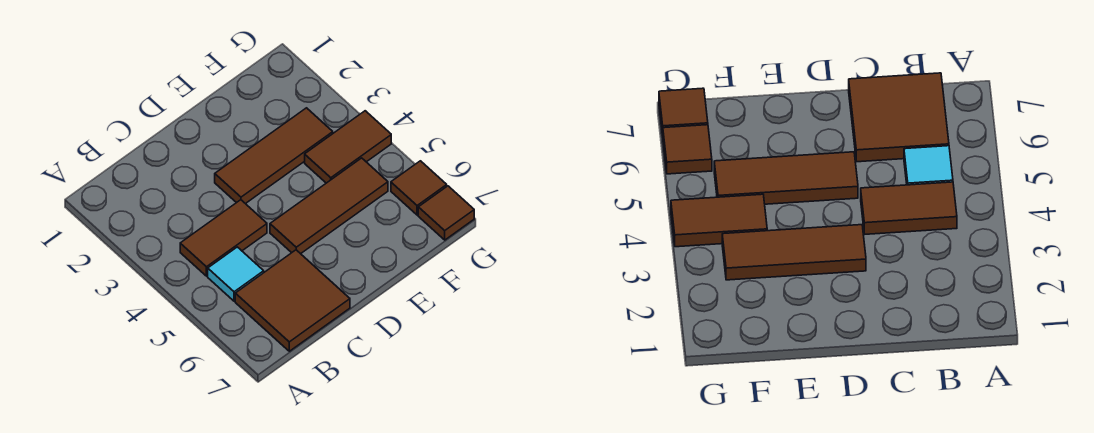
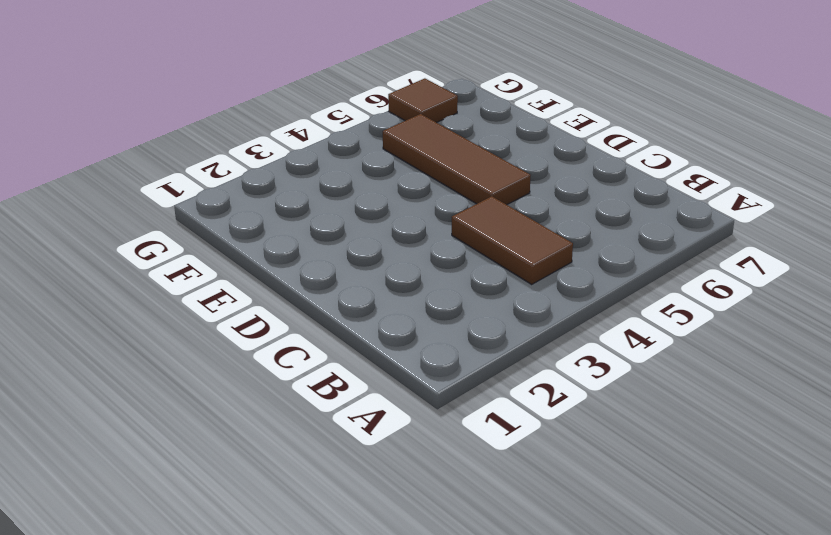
none -> cyan 1x1 tile [208,247,264,301]
none -> brown 2x2 tile [235,250,350,351]

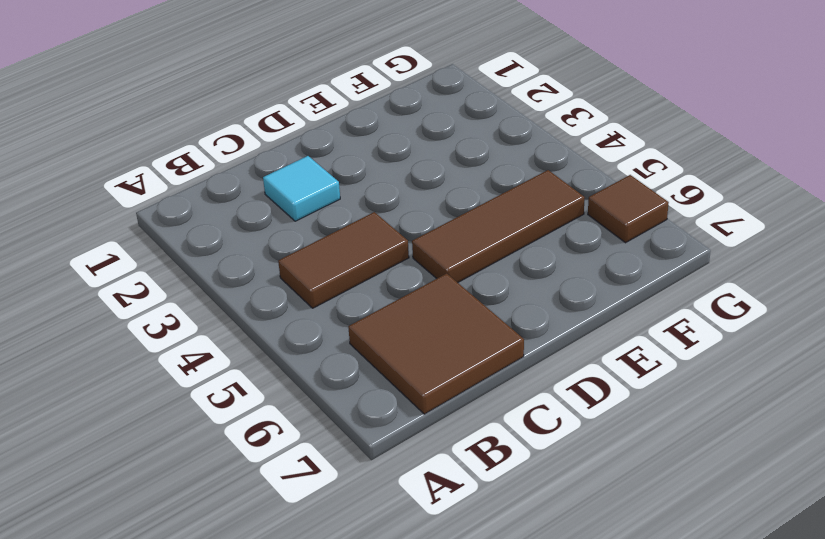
cyan 1x1 tile [263,156,340,221] -> cyan 1x1 tile moved to [208,247,264,301]
none -> brown 1x3 tile [215,108,333,204]
none -> brown 1x2 tile [305,111,391,183]

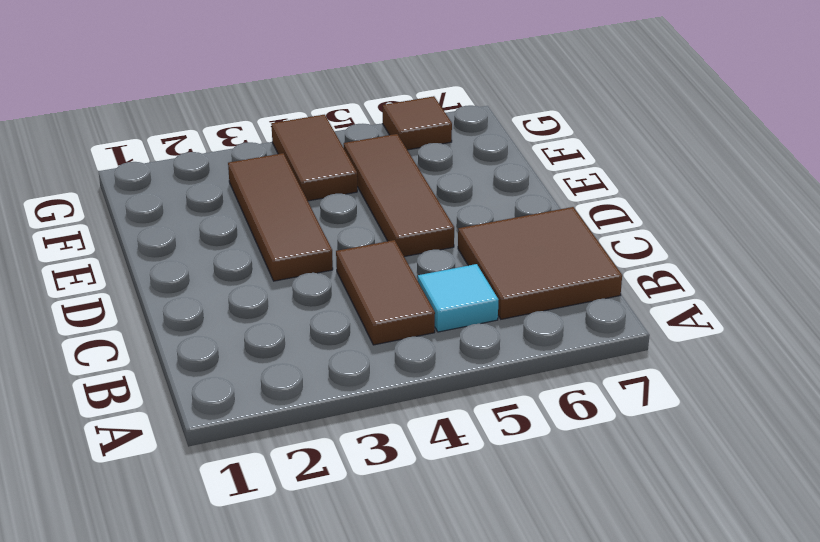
none -> brown 1x1 tile [418,186,474,240]

